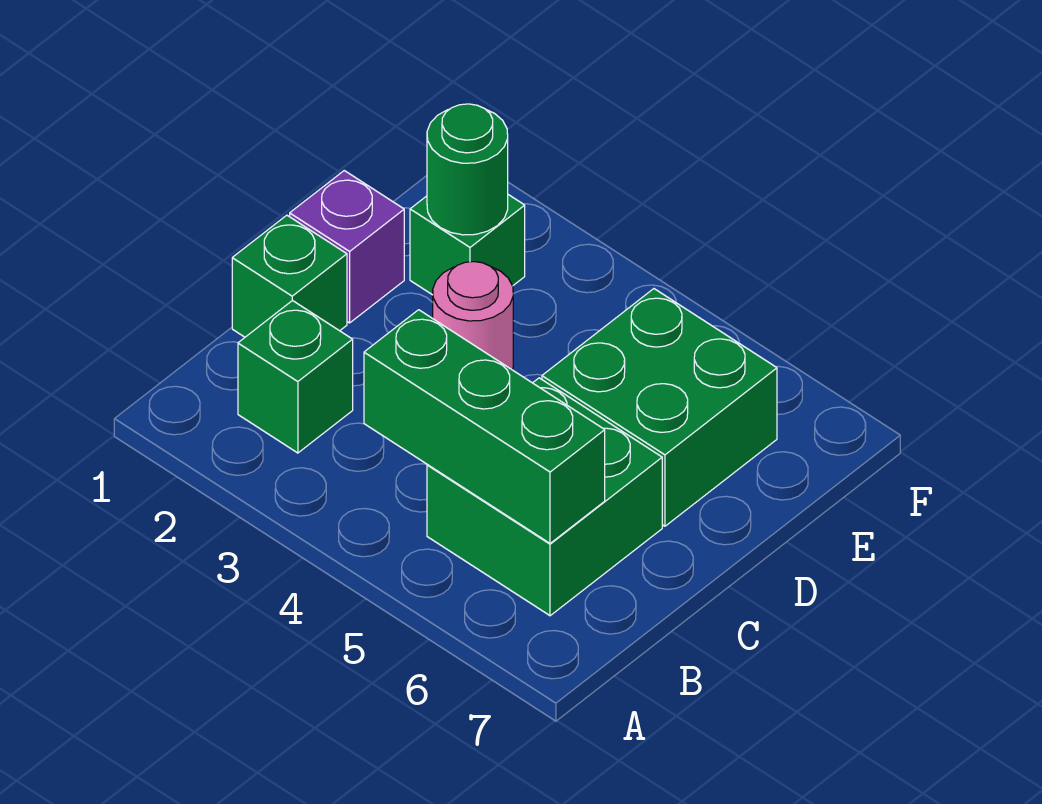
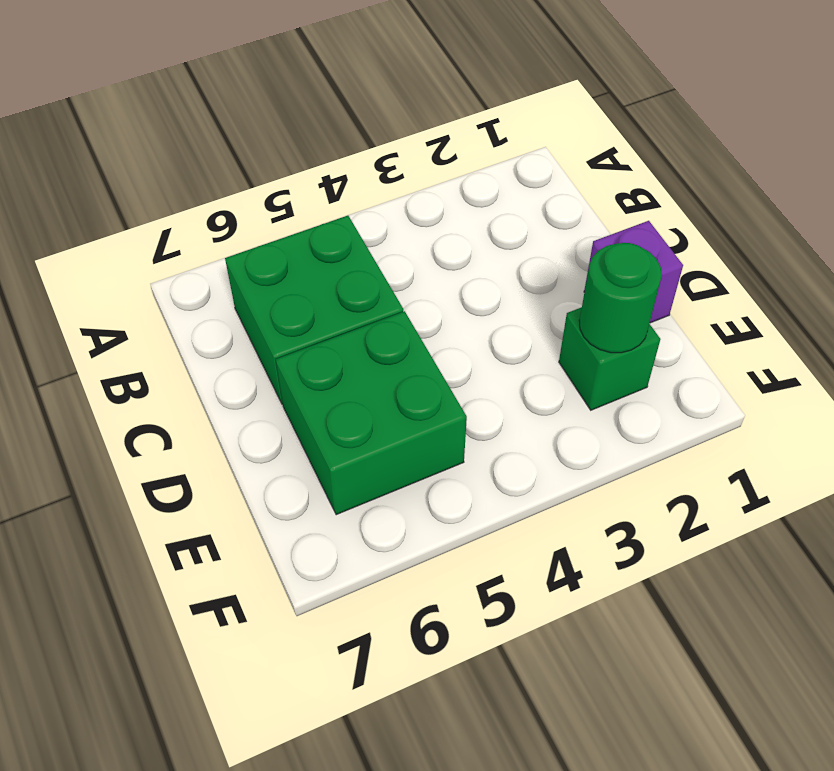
none -> green 1x1 brick [238,300,353,453]
none -> green 1x1 brick [232,215,347,337]

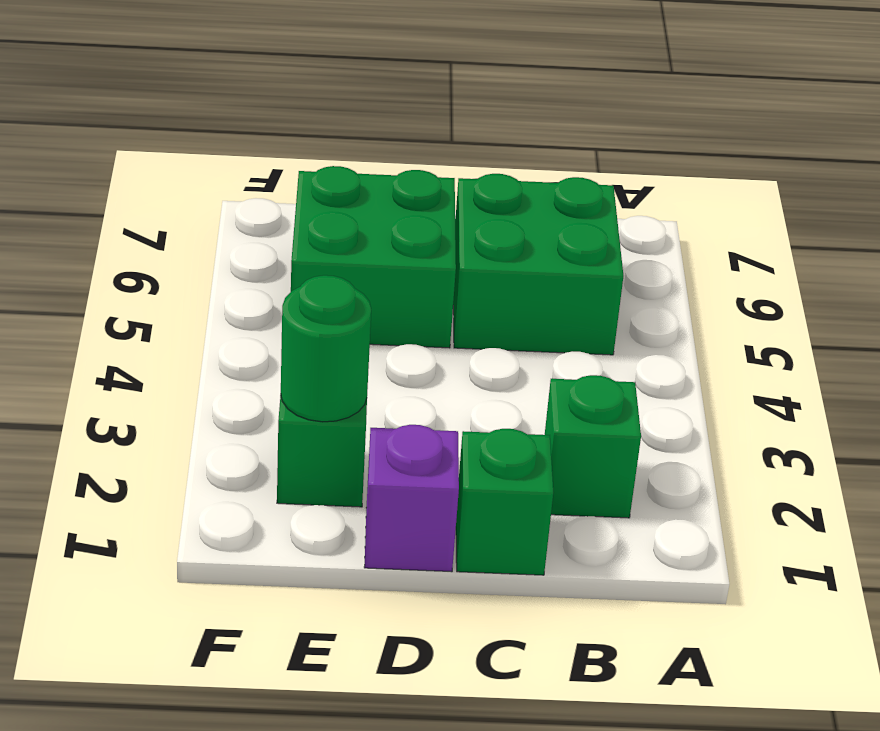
none -> pink 1x1 round brick [433,262,513,369]
none -> green 1x3 brick [364,310,605,543]

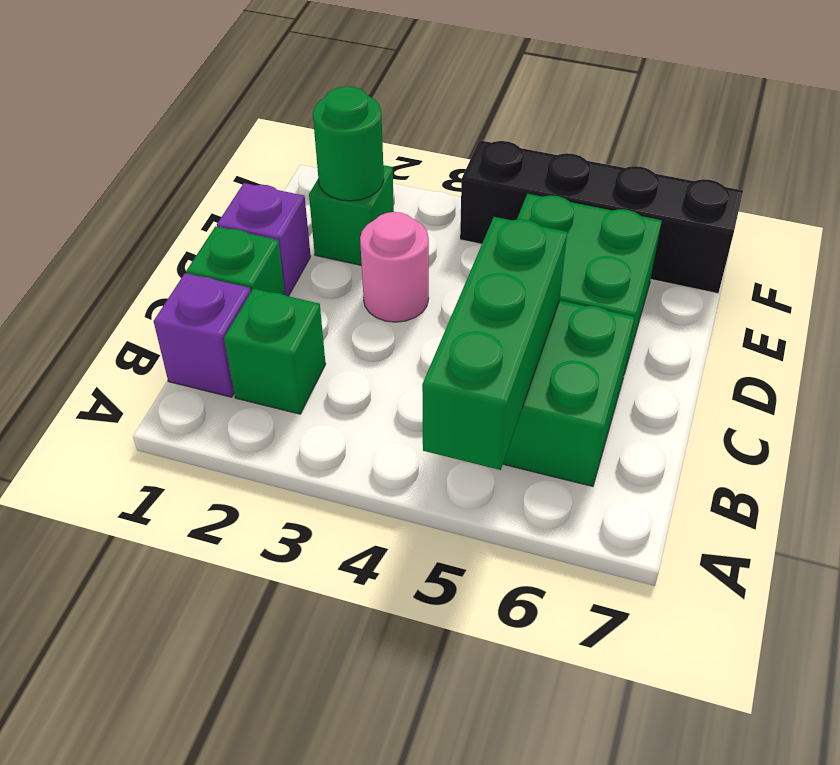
green 1x3 brick [422,217,567,470] -> green 1x3 brick turned to [364,310,605,543]
purple 1x1 brick [154,273,251,397] -> none
black 1x4 brick [460,140,743,293] -> none

